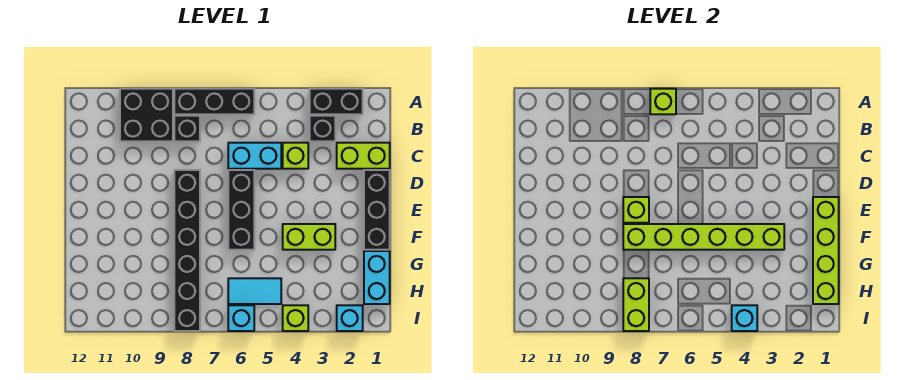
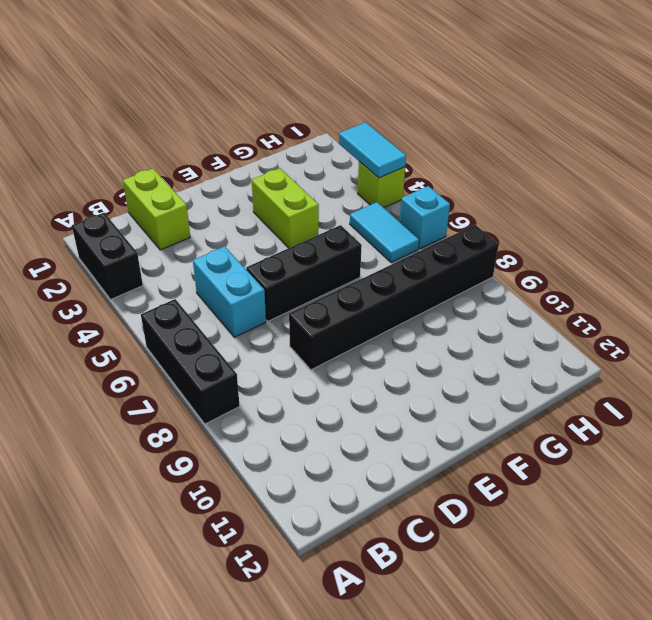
cyan 1x2 tile [339,122,406,178] -> cyan 1x1 brick [732,305,757,331]
none -> black 2x2 brick [120,89,173,141]
none -> black 1x1 brick [310,116,335,141]
none -> black 1x1 brick [174,116,200,141]

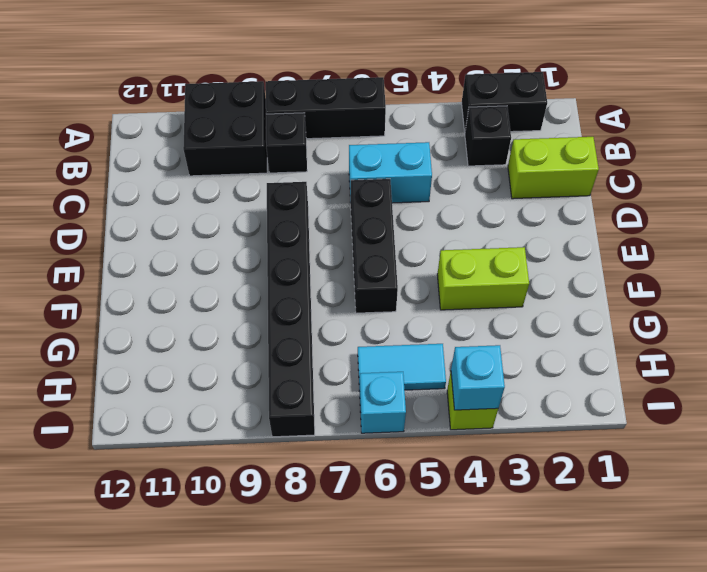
none -> lime 1x1 brick [283,143,308,169]
none -> black 1x3 brick [364,170,390,250]
none -> cyan 1x2 brick [364,251,390,304]

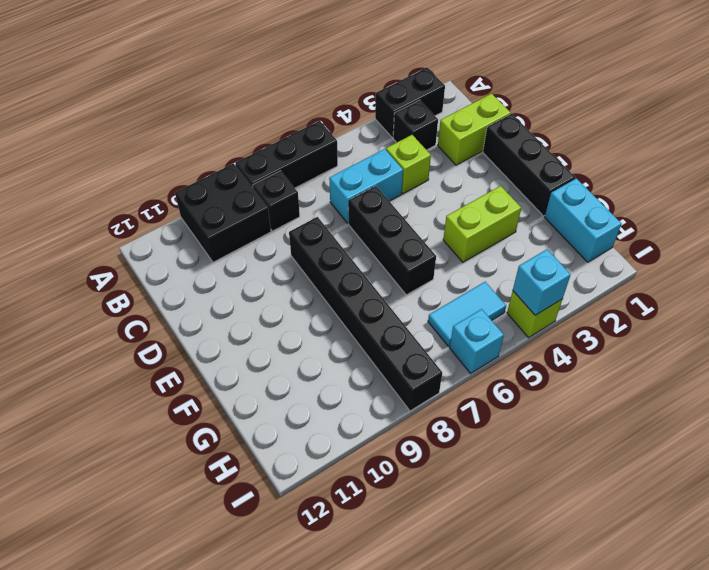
none -> cyan 1x1 brick [337,305,363,331]
none -> lime 1x1 brick [650,89,676,114]
none -> lime 1x4 brick [813,197,839,304]

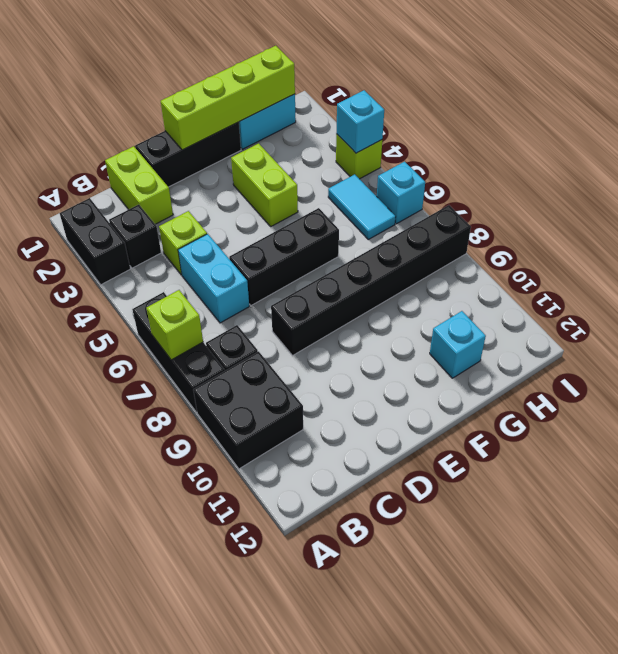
cyan 1x1 brick [430,311,486,378] -> cyan 1x1 brick moved to [337,305,363,331]
none -> lime 1x1 brick [623,197,649,223]
none -> lime 1x6 brick [623,224,784,250]
none -> lime 1x2 brick [623,278,649,331]

